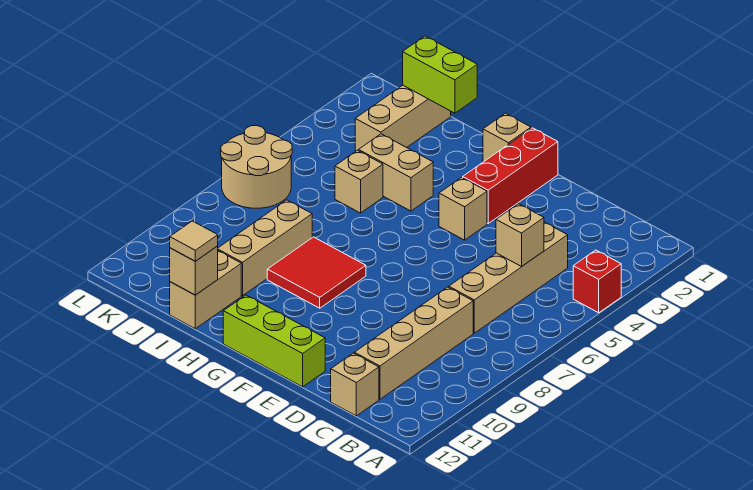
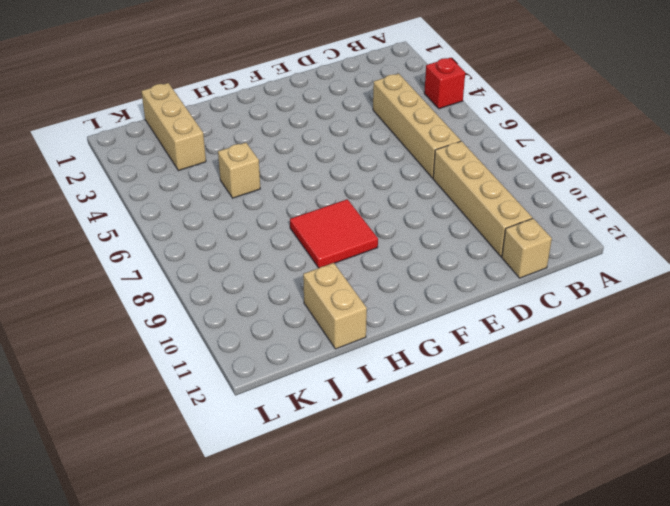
none -> lime 1x3 brick [223,295,325,387]
none -> red 1x3 brick [463,128,558,223]
none -> tan 1x1 brick [439,177,487,240]

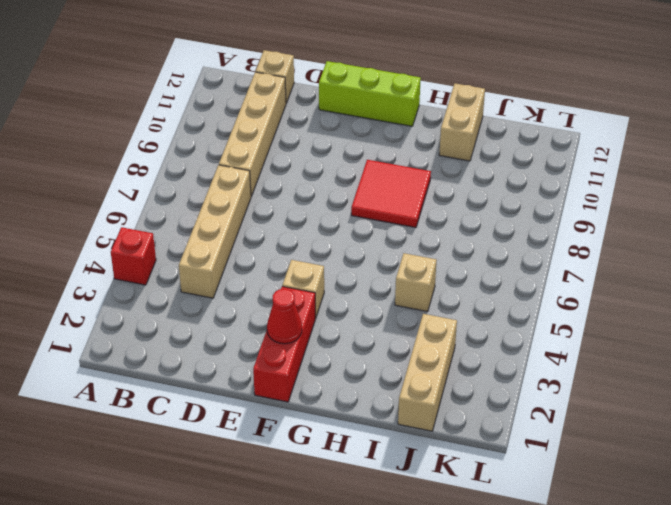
red 1x1 cone [267,289,302,344] -> none
none -> tan 1x1 brick [483,113,531,162]
none -> tan 1x2 brick [359,134,433,211]
none -> tan 1x3 brick [218,200,312,296]

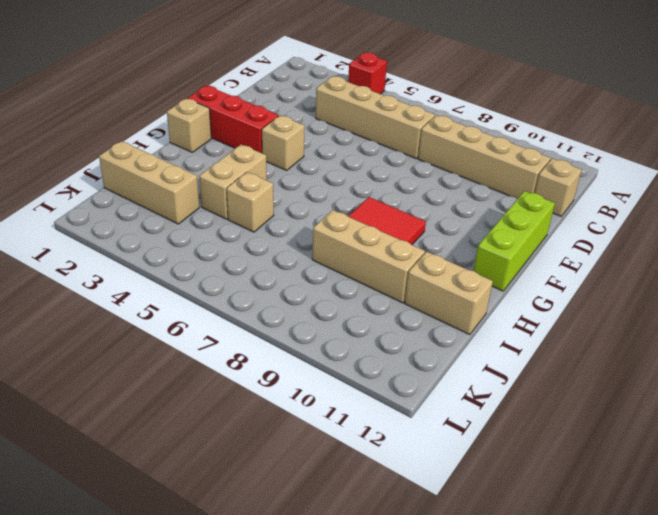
none -> tan 2x2 round brick [221,126,292,208]
none -> tan 1x1 brick [496,204,544,266]
none -> lime 1x2 brick [403,36,477,113]

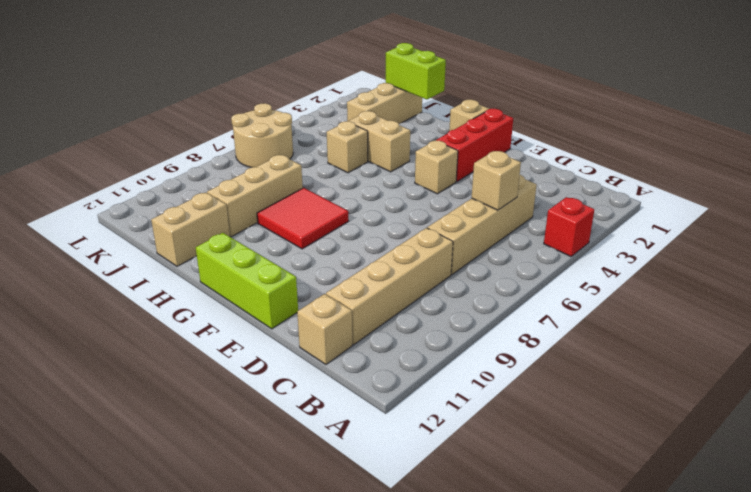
none -> tan 1x1 brick [170,246,218,295]
none -> tan 1x1 tile [170,221,218,261]

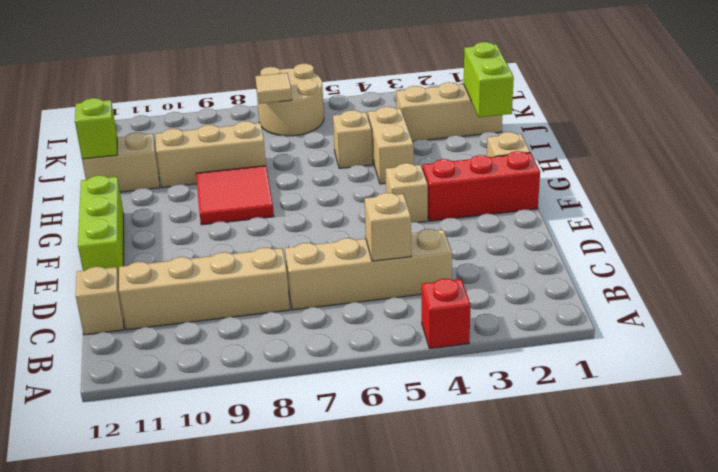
lime 1x1 brick [75,98,117,159] -> tan 1x1 brick [170,246,218,295]
tan 1x1 tile [255,73,292,104] -> tan 1x1 tile moved to [170,221,218,261]

